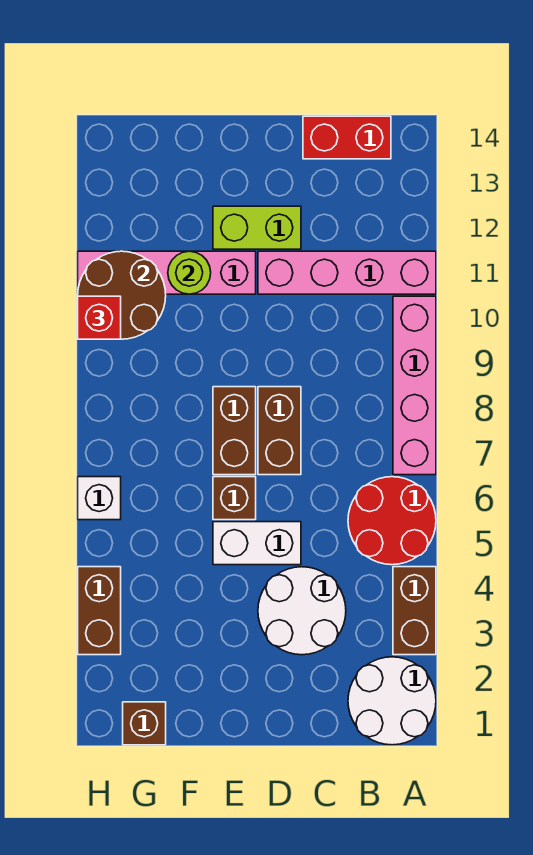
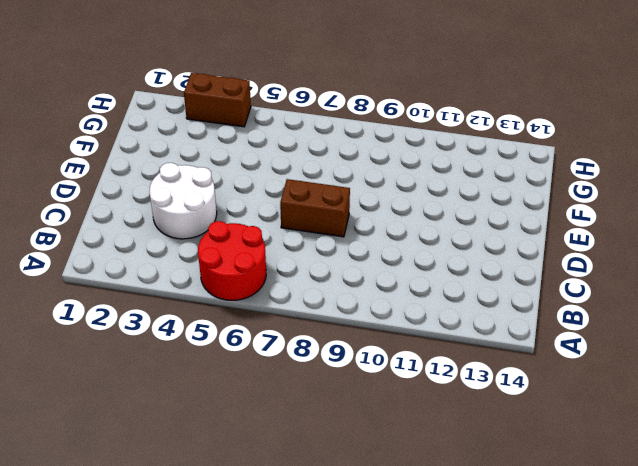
none -> white 2x2 round brick [348,657,436,745]
none -> brown 1x2 brick [393,567,436,655]
none -> pink 1x4 brick [393,296,436,475]

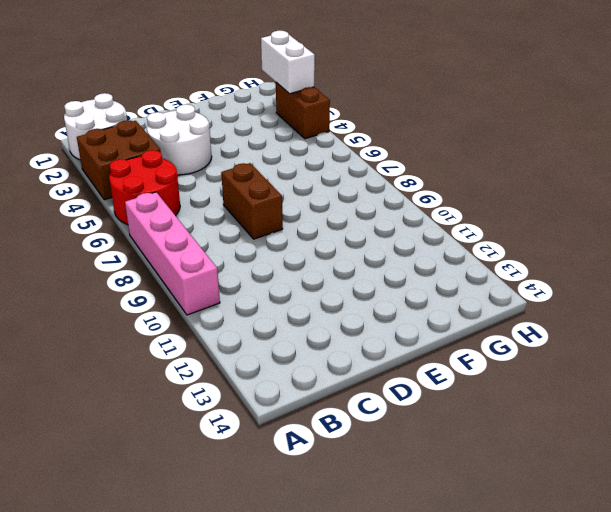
brown 2x2 brick [77,120,161,200] -> brown 1x2 brick [393,567,436,655]
white 1x2 brick [261,31,315,94] -> white 1x2 brick turned to [213,522,301,565]
none -> pink 1x4 brick [258,251,436,294]
none -> red 1x2 brick [303,116,391,159]
none -> lime 1x2 brick [213,206,301,249]

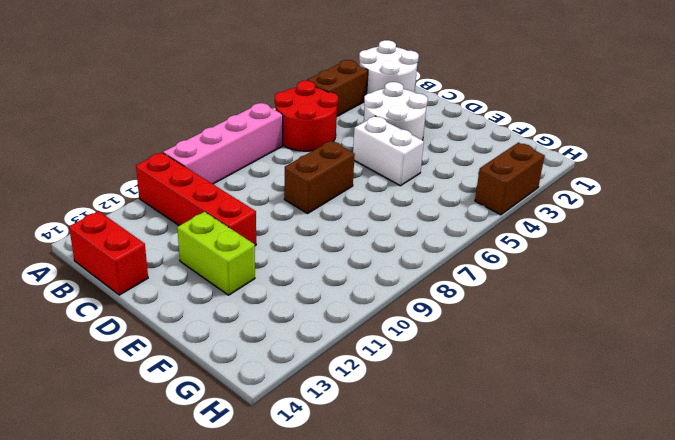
red 1x4 brick [136,152,256,246] -> pink 1x4 brick [258,251,436,294]
none -> brown 1x1 brick [213,477,256,520]
none -> brown 1x2 brick [213,387,256,475]
none -> pink 1x4 brick [78,251,256,294]

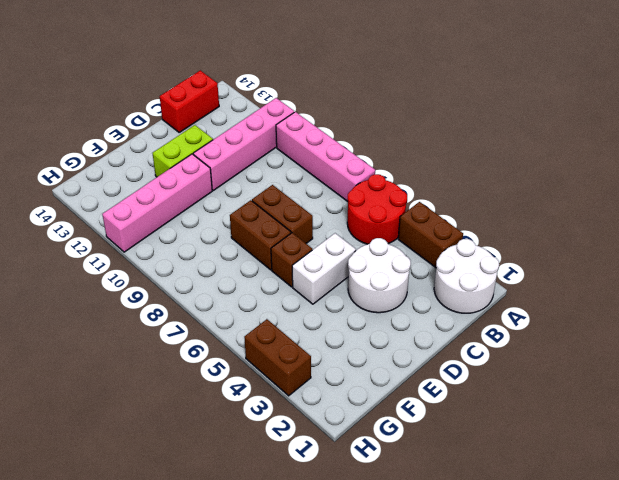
none -> brown 1x1 brick [123,702,166,745]
none -> white 1x1 brick [78,477,121,520]
none -> lime 1x1 round brick [168,251,211,294]

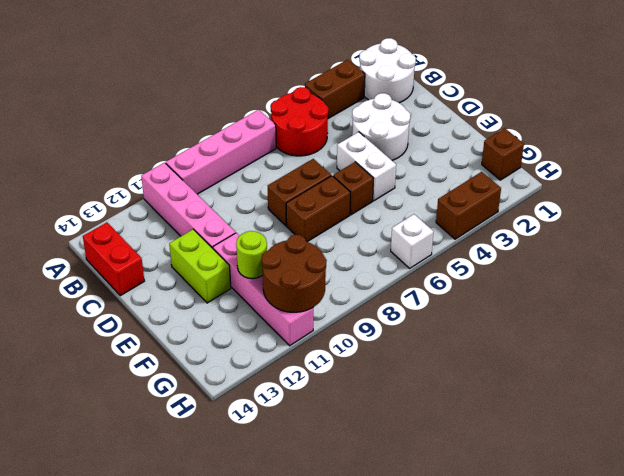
none -> red 1x1 brick [78,296,121,339]

